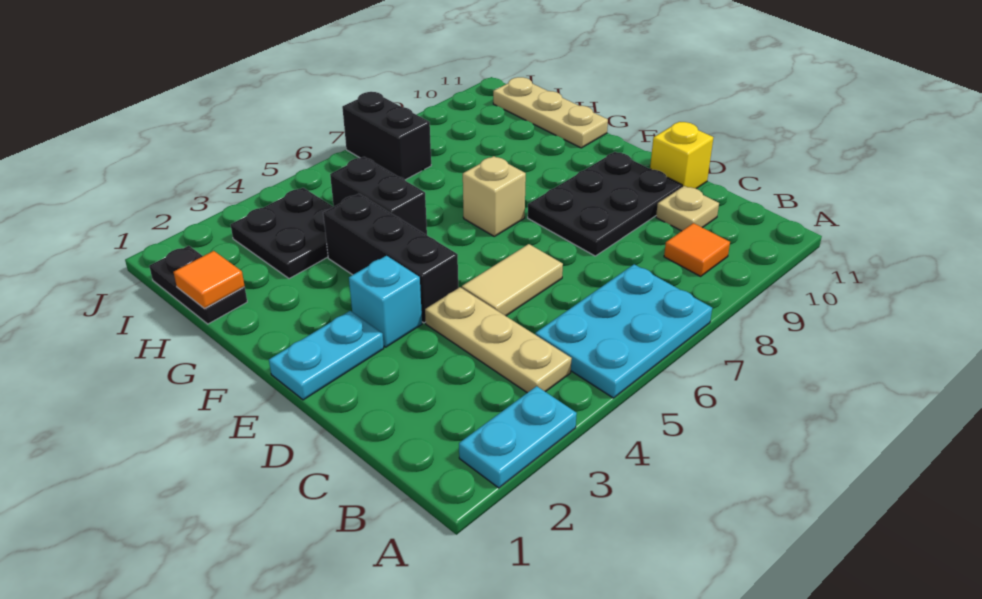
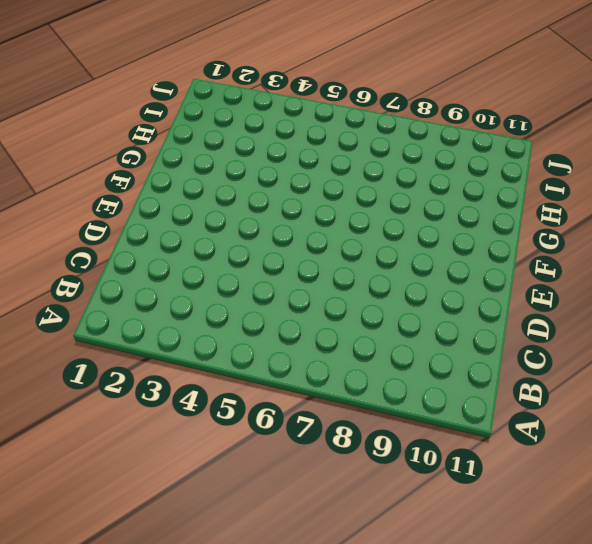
none -> cyan 1x2 plate [459,386,577,488]
none -> cyan 2x3 plate [535,264,712,398]
none -> tan 1x3 plate [425,287,572,393]

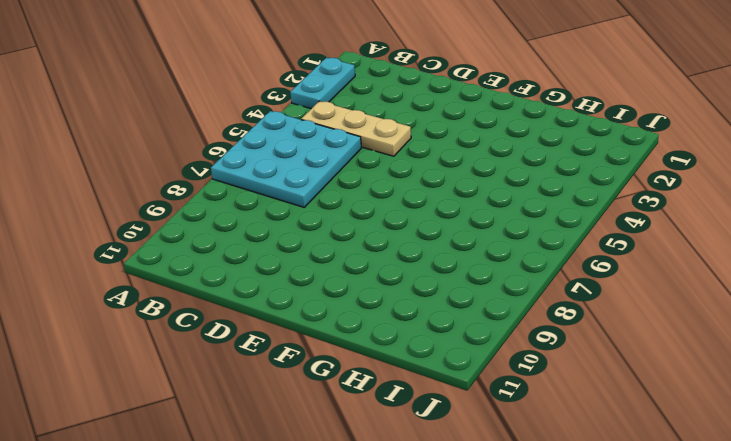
cyan 3x3 plate [211,111,362,207] -> cyan 2x3 plate [535,264,712,398]
none -> orange 1x1 tile [664,223,730,276]
none -> tan 1x1 plate [656,186,719,231]
none -> tan 1x2 tile [462,244,563,316]

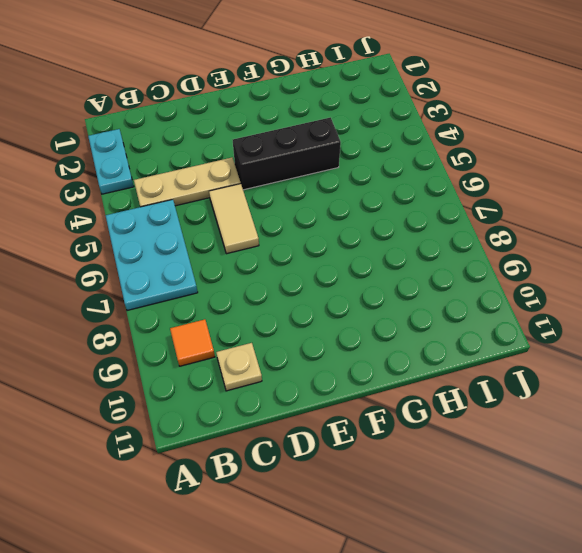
none -> black 2x3 plate [528,152,682,256]
none -> yellow 1x1 brick [650,122,714,189]
none -> cyan 1x2 plate [269,311,384,400]

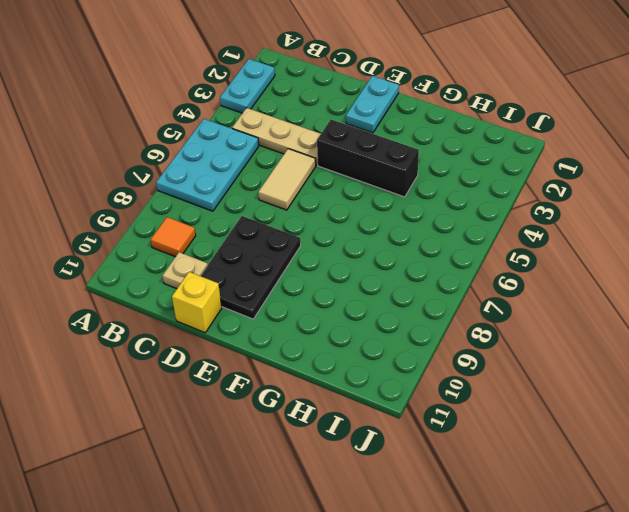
none -> cyan 1x1 brick [349,256,422,347]
none -> tan 1x1 brick [463,156,526,236]
none -> black 1x2 brick [330,157,427,235]

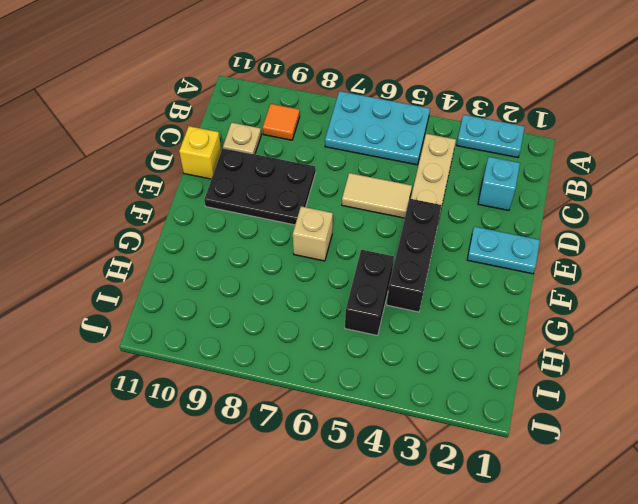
cyan 1x1 brick [478,157,520,210] -> cyan 1x1 brick moved to [349,256,422,347]
none -> tan 1x3 plate [493,77,608,148]
none -> black 1x2 plate [149,246,247,324]
none -> black 2x2 plate [231,188,333,279]

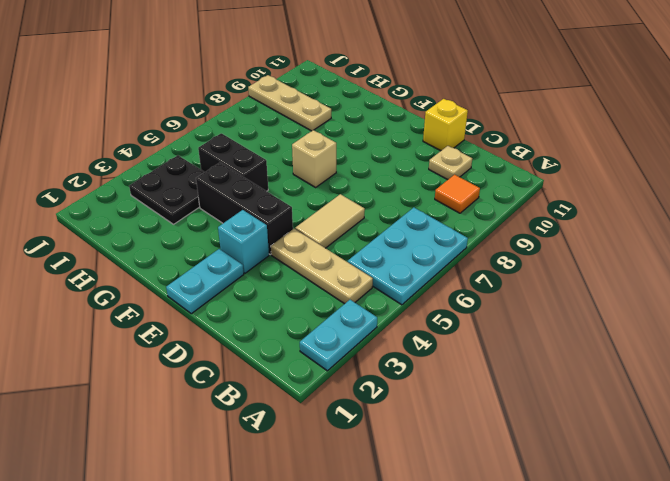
tan 1x3 plate [248,75,331,131] -> tan 1x3 plate moved to [493,77,608,148]
none -> black 2x3 plate [528,152,682,256]
none -> black 1x2 plate [149,246,247,324]
none -> black 1x2 brick [342,92,431,180]

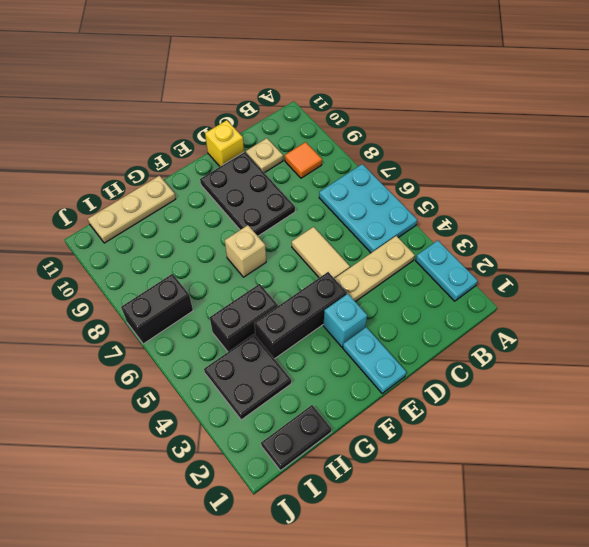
none -> orange 1x1 tile [174,251,245,309]

